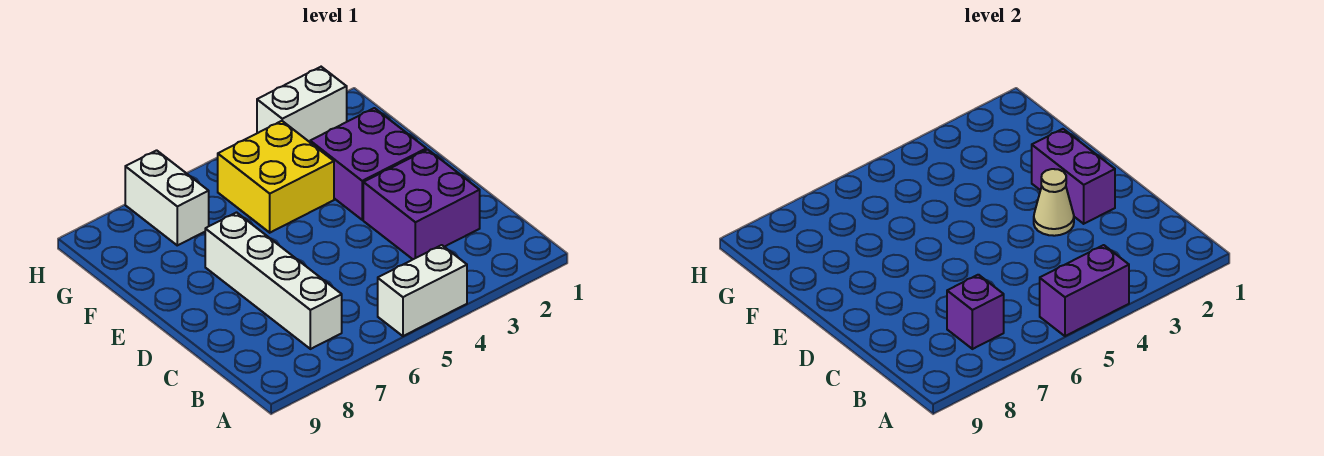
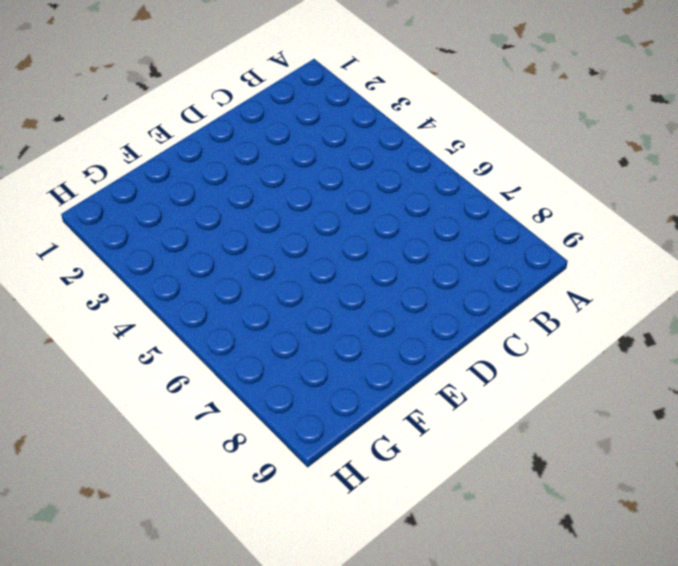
none -> white 1x2 brick [378,245,467,336]
none -> white 1x4 brick [205,213,342,349]

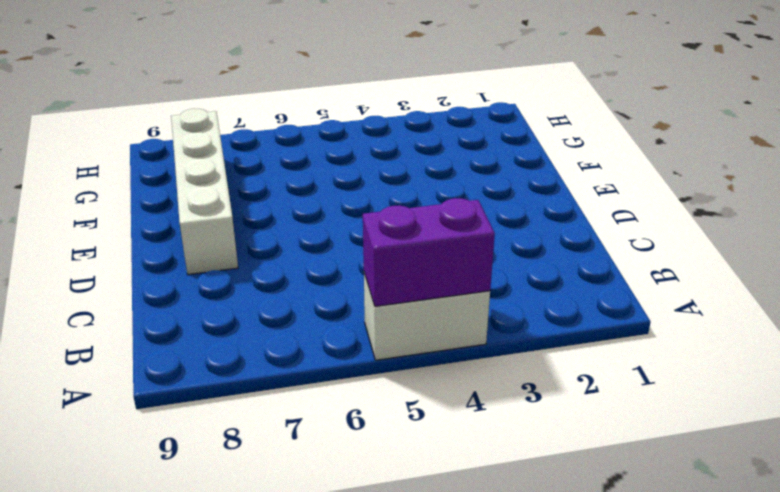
white 1x4 brick [171,109,238,275] -> white 1x4 brick moved to [205,213,342,349]
none -> purple 2x2 brick [363,149,480,259]
none -> purple 2x2 brick [310,108,426,220]

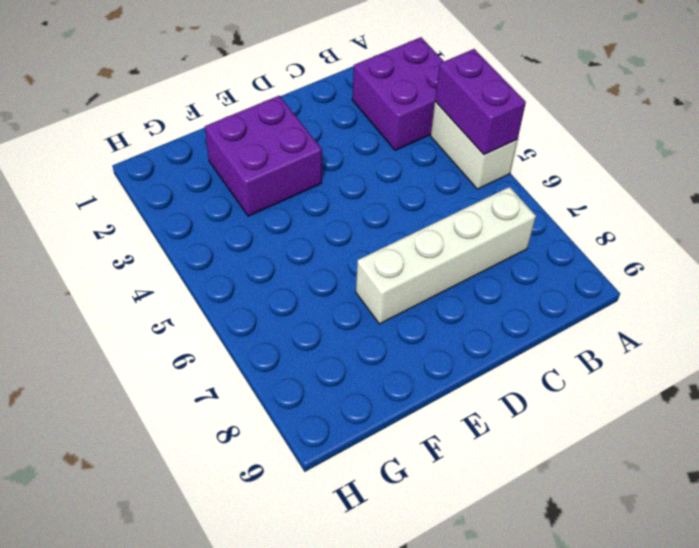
purple 2x2 brick [352,37,444,150] -> purple 2x2 brick moved to [363,149,480,259]
none -> yellow 2x2 brick [218,121,334,233]
none -> white 1x2 brick [125,150,209,245]

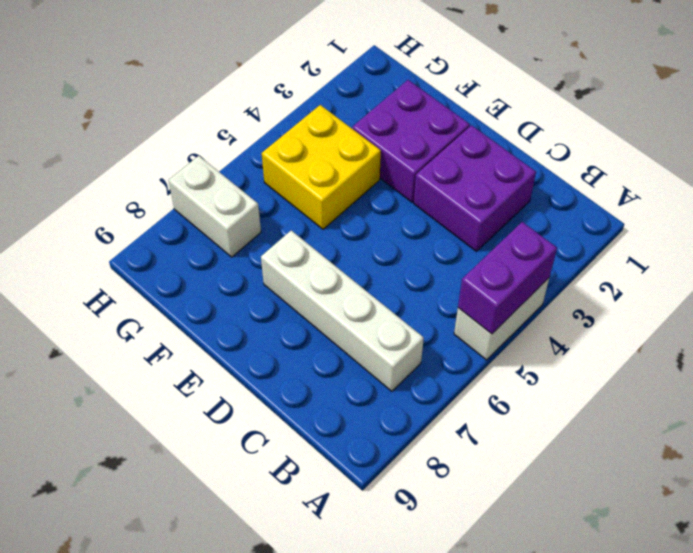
none -> white 1x2 brick [257,67,347,142]
none -> purple 1x1 brick [947,275,1004,349]

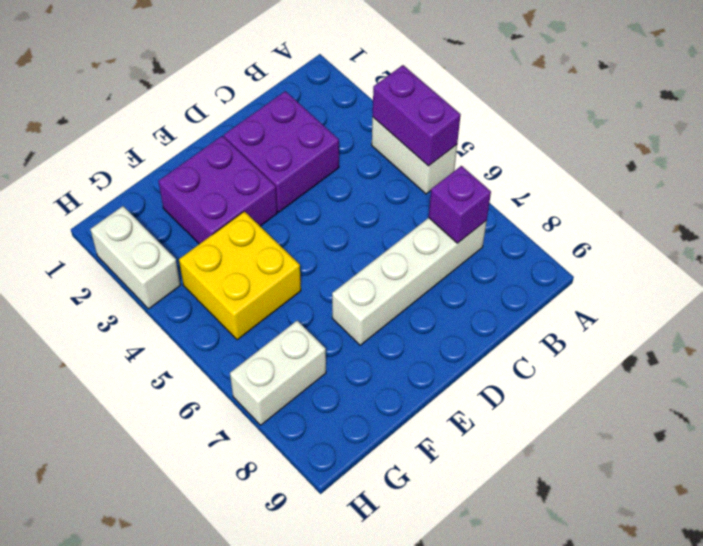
none -> purple 1x2 brick [1032,129,1115,224]
none -> tan 1x1 cone [1034,169,1074,236]

